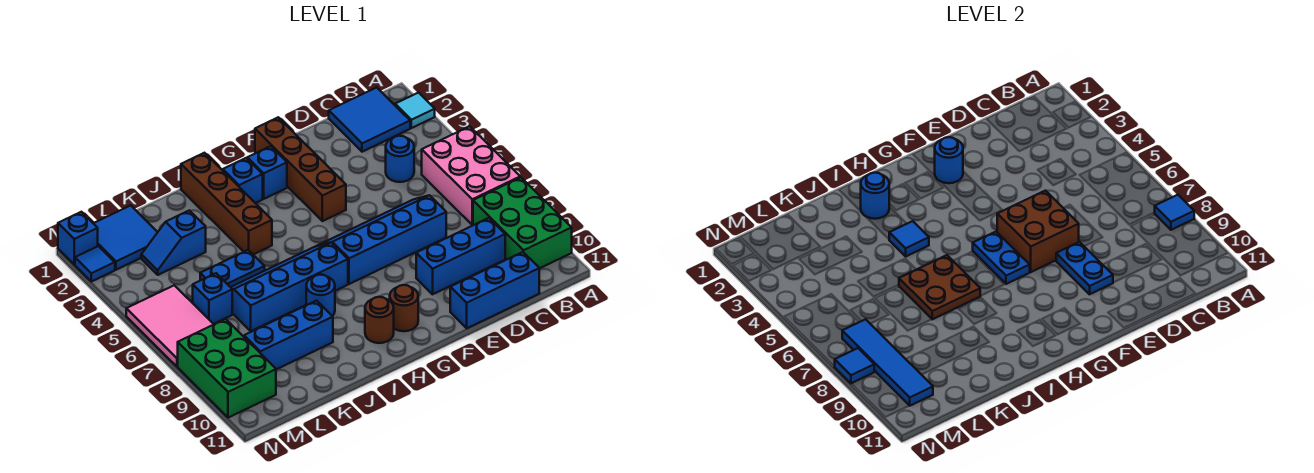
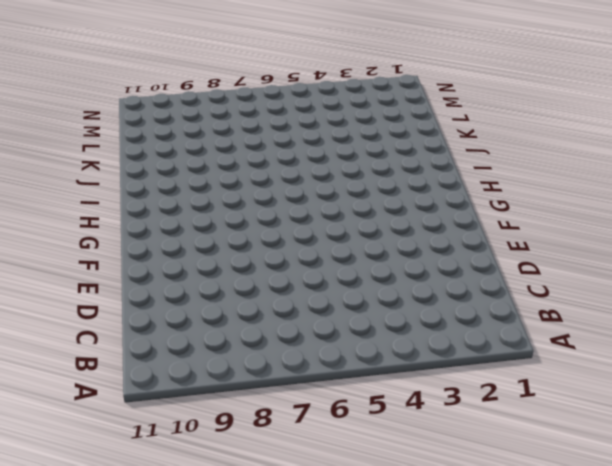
none -> cyan 1x1 tile [395,93,435,128]
none -> pink 2x3 brick [422,126,520,225]
none -> green 2x3 brick [473,177,572,268]
none -> blue 2x2 tile [329,87,410,152]

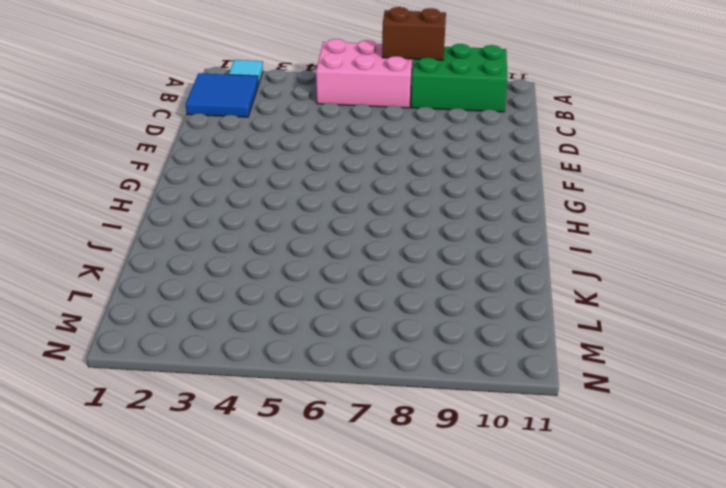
brown 1x2 brick [382,7,446,60] -> blue 1x1 tile [1154,195,1194,230]
none -> blue 1x1 round brick [386,136,414,182]
none -> blue 1x3 brick [416,218,505,294]
none -> blue 1x3 brick [450,252,539,328]
none -> blue 2x4 slope [318,195,446,284]

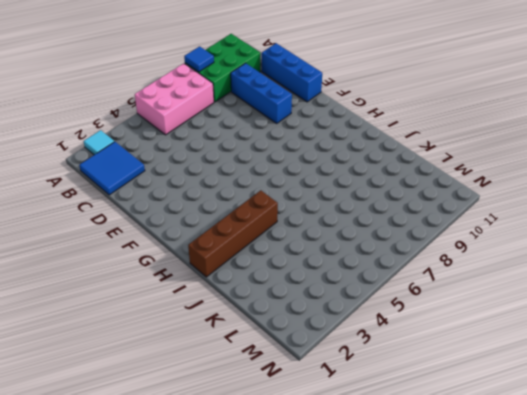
none -> blue 1x1 round brick [386,136,414,182]
none -> blue 2x4 slope [318,195,446,284]
none -> brown 1x4 brick [255,117,346,221]
none -> blue 1x1 brick [247,146,287,199]

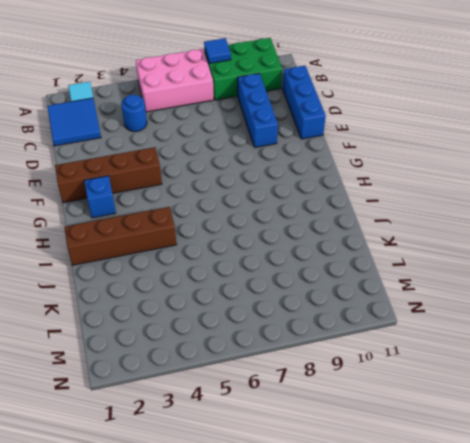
none -> blue 2x4 slope [318,195,446,284]
none -> brown 1x1 round brick [390,285,418,331]
none -> blue 1x1 brick [223,158,263,203]
none -> blue 2x4 slope [231,243,348,331]

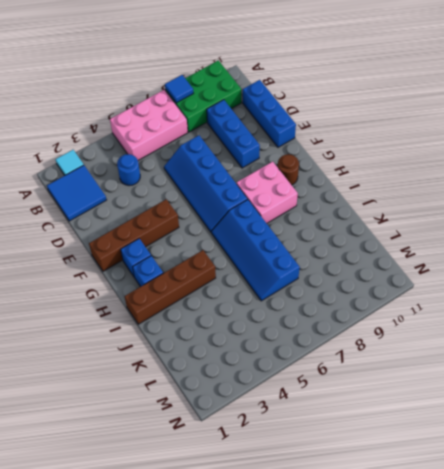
pink 2x2 brick [237,162,298,223] -> none
none -> brown 1x1 round brick [365,297,394,343]
none -> blue 1x1 round brick [306,275,335,316]
none -> blue 1x2 plate [200,250,265,287]
none -> blue 1x3 brick [244,301,333,369]

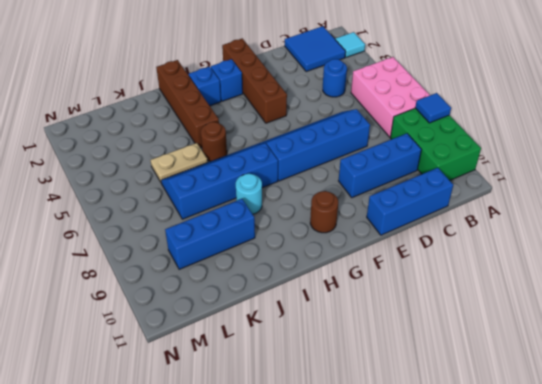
brown 1x1 round brick [201,122,227,161] -> brown 1x1 round brick moved to [365,297,394,343]
cyan 1x1 round brick [236,174,262,214] -> blue 1x1 round brick [306,275,335,316]
tan 1x2 plate [151,143,208,182] -> blue 1x2 plate [200,250,265,287]
none -> blue 1x2 slope [141,210,206,275]
none -> blue 2x2 tile [93,205,158,270]
none -> blue 1x1 brick [193,273,232,324]
none -> pink 2x3 tile [126,285,214,367]

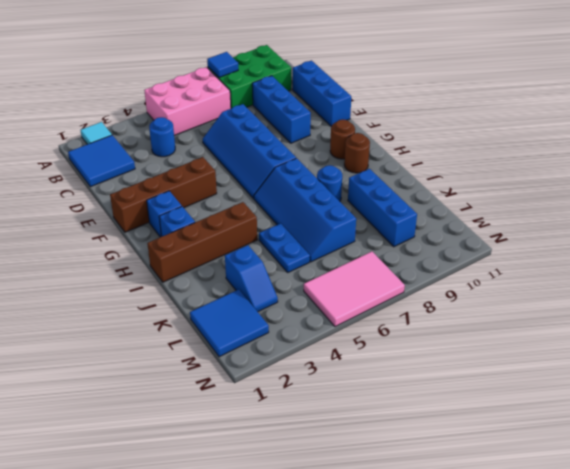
none -> blue 1x1 brick [193,273,232,324]
none -> green 2x3 brick [178,319,276,418]
none -> blue 1x1 brick [58,212,98,265]
none -> blue 1x1 tile [75,246,115,282]

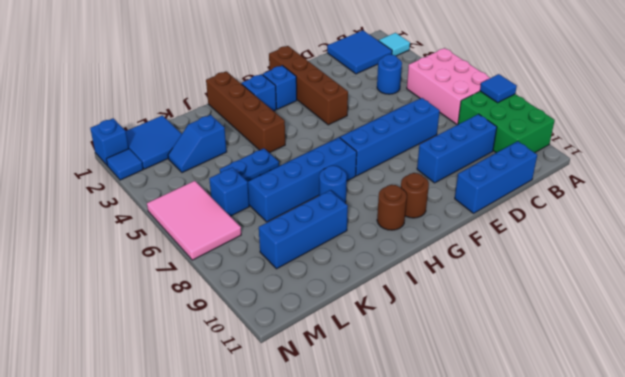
none -> green 2x3 brick [178,319,276,418]
none -> brown 2x2 brick [997,191,1079,272]
none -> blue 1x2 plate [1056,242,1113,294]
none -> blue 1x1 round brick [935,137,963,183]

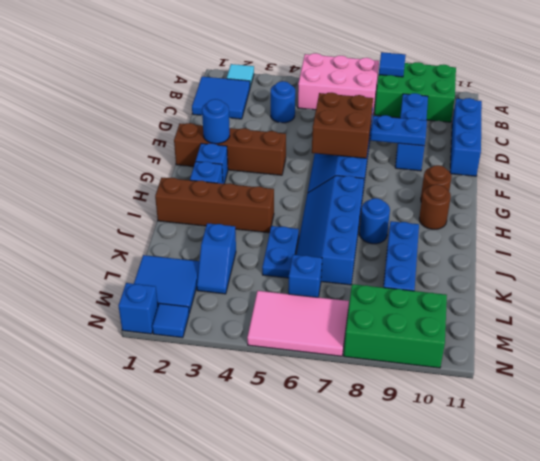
none -> blue 1x2 plate [973,232,1030,284]
none -> blue 1x1 round brick [861,173,889,219]
none -> blue 1x1 tile [889,221,929,256]
none -> brown 2x2 plate [899,255,980,319]

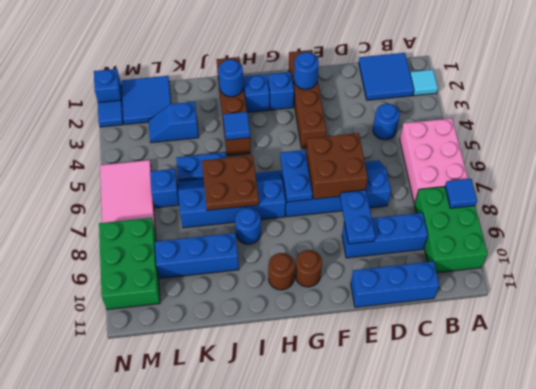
none -> blue 1x4 tile [842,319,933,406]
none -> blue 1x1 tile [835,348,874,384]

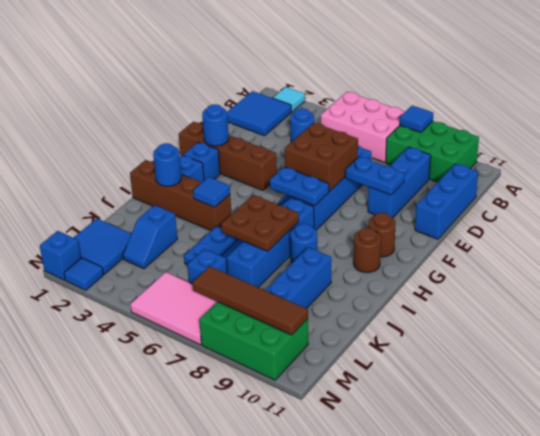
brown 1x4 tile [193,266,308,335] -> blue 1x4 tile [842,319,933,406]
none -> blue 1x1 tile [835,348,874,384]

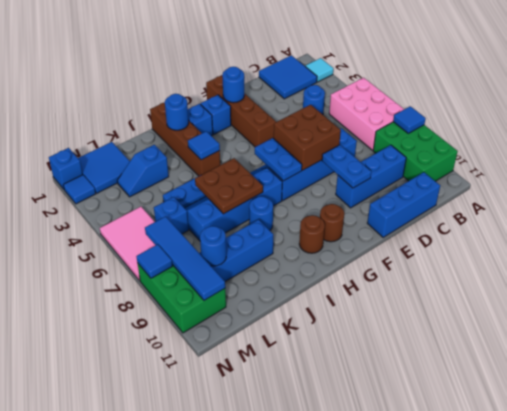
blue 1x1 round brick [200,226,226,266] -> none

